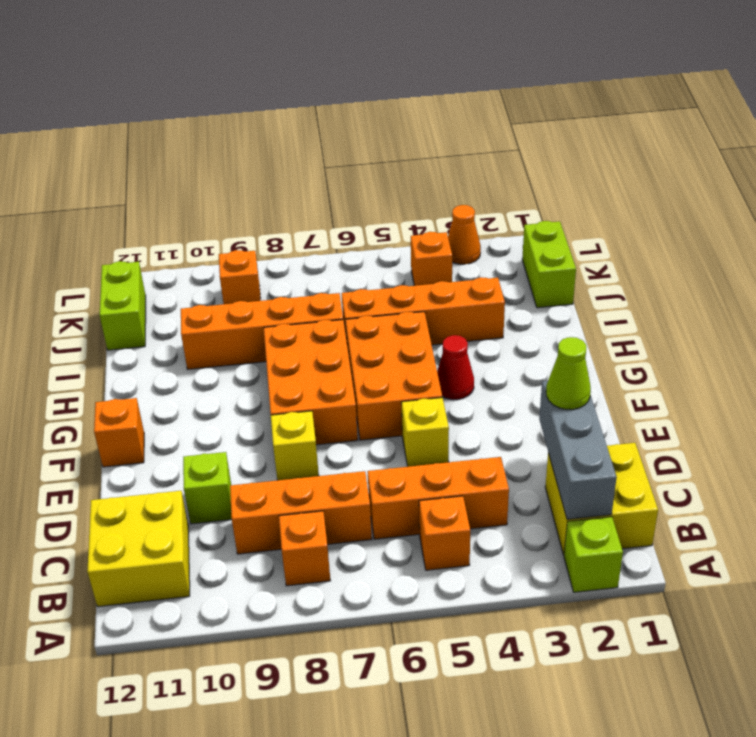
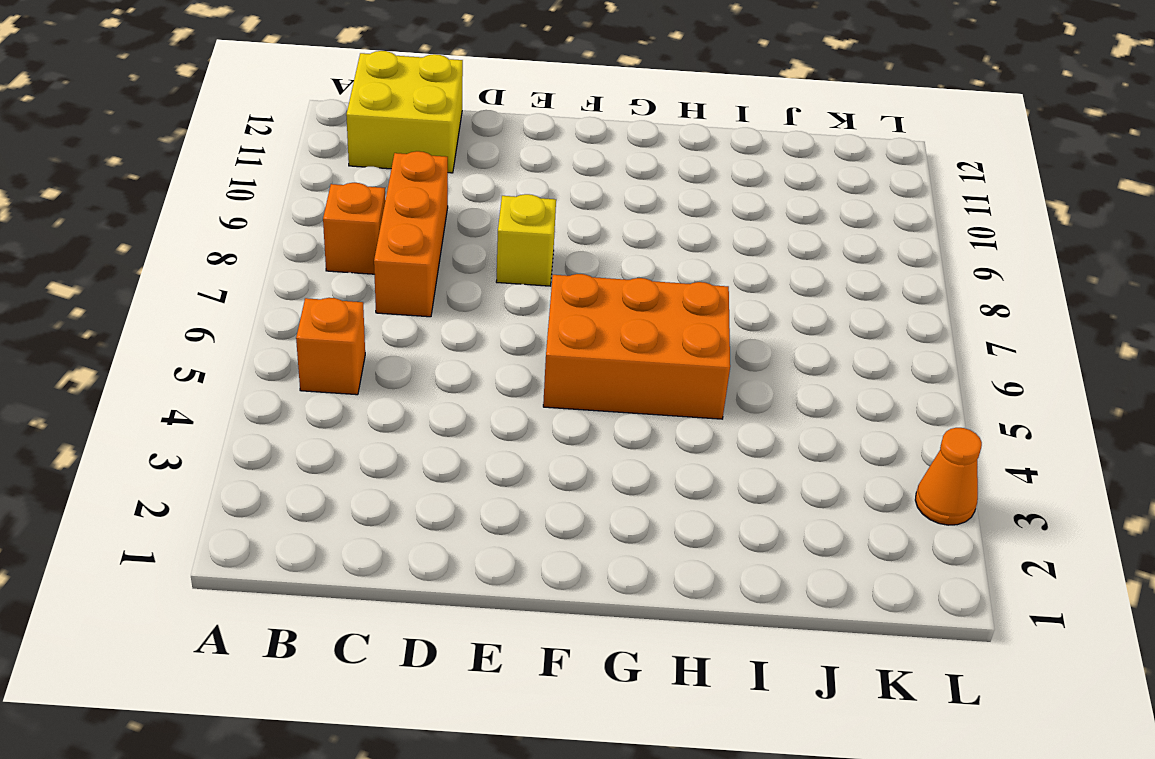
none -> lime 1x1 brick [564,517,623,592]
none -> yellow 2x2 brick [545,443,658,555]
none -> orange 1x3 brick [367,457,509,539]

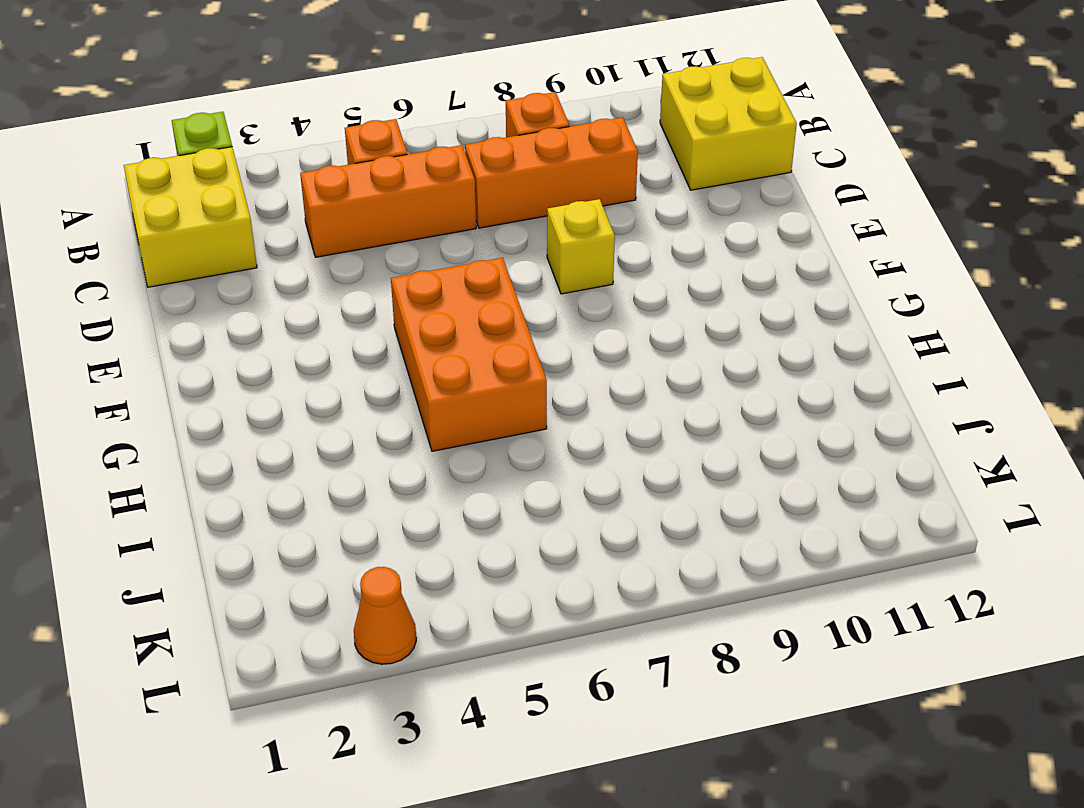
none -> lime 1x1 brick [183,452,232,524]
none -> yellow 1x1 brick [401,398,449,467]
none -> orange 2x3 brick [264,320,358,445]

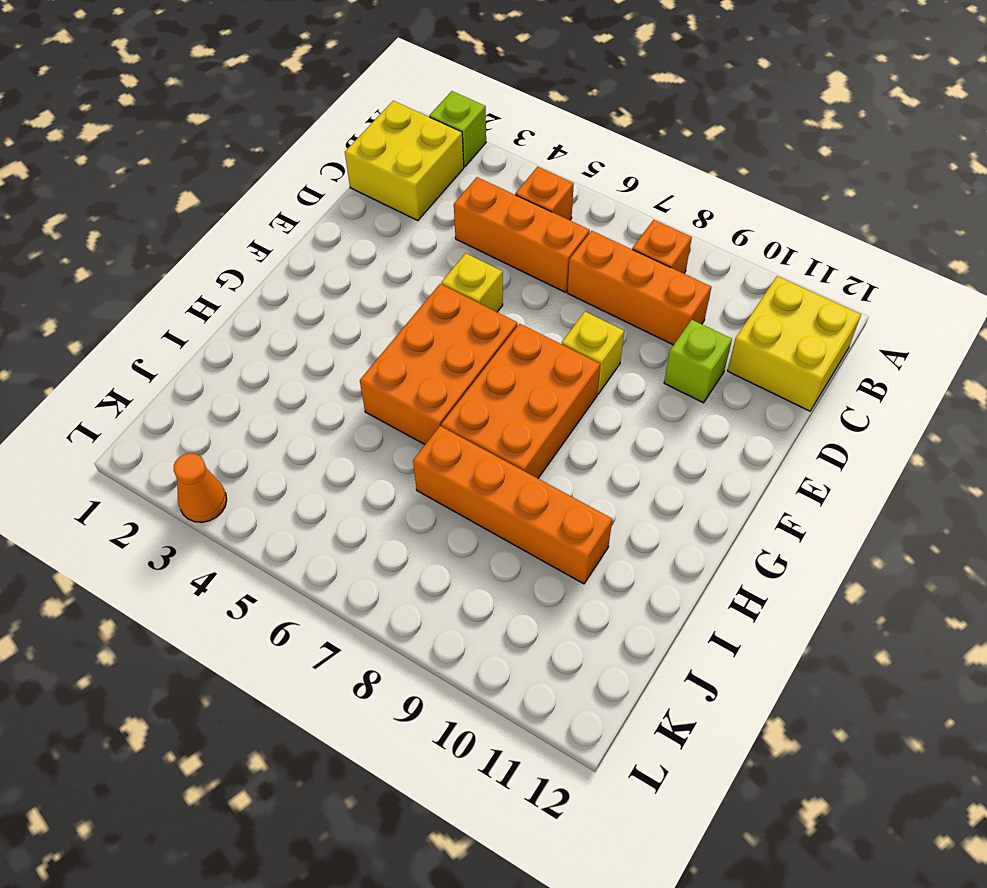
none -> orange 1x1 brick [94,398,144,467]
none -> red 1x1 cone [437,335,474,400]
none -> orange 1x4 brick [342,277,505,345]

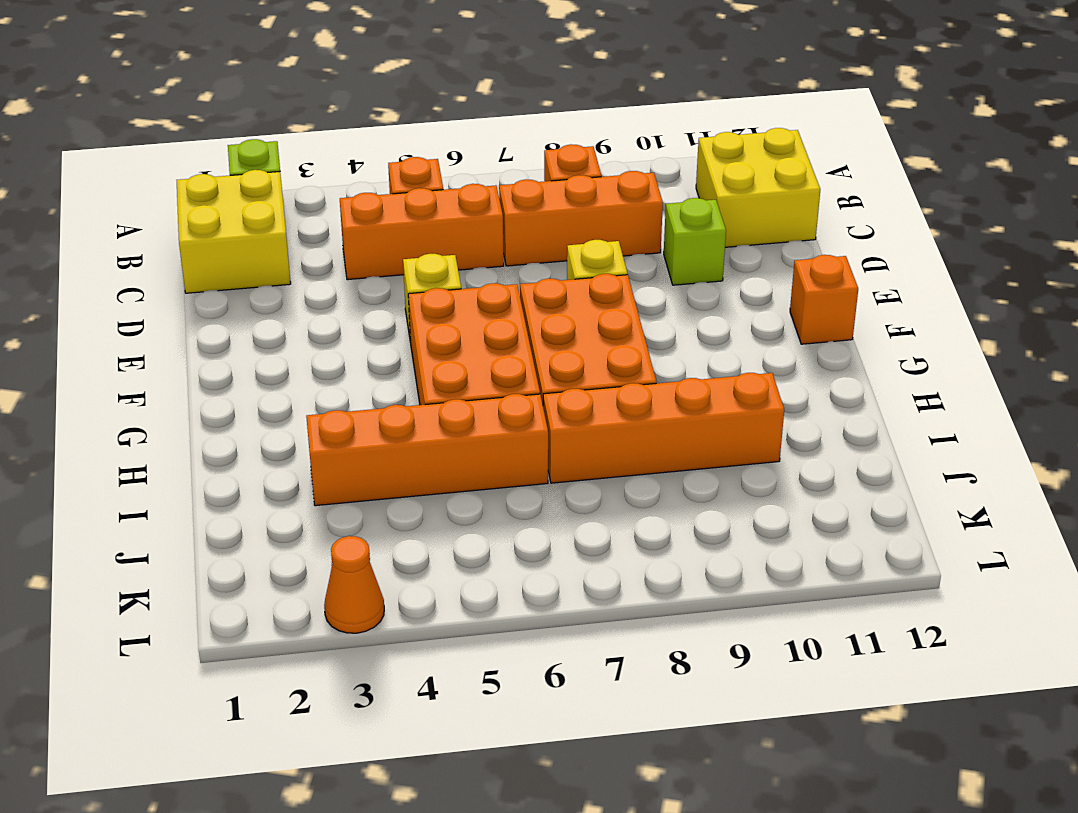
none -> red 1x1 cone [437,335,474,400]
none -> lime 1x2 brick [522,221,576,308]
none -> lime 1x2 brick [100,261,146,350]

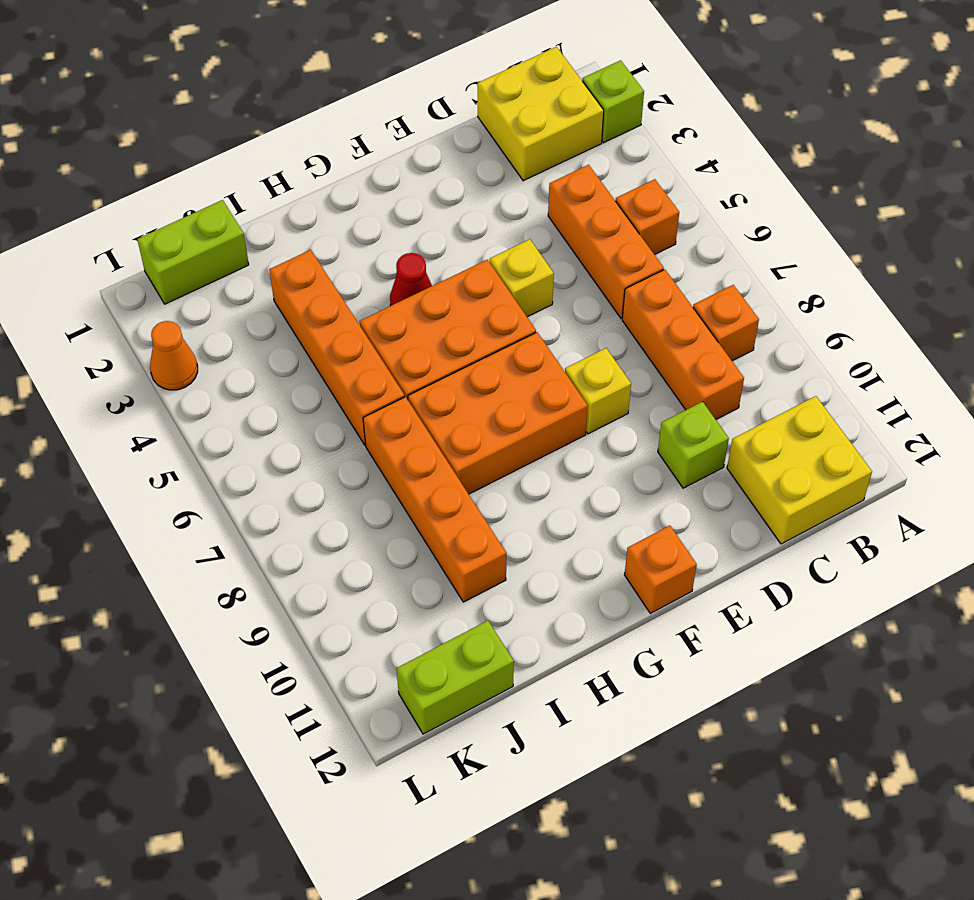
none -> orange 1x1 brick [411,232,452,286]
none -> orange 1x1 brick [219,250,261,304]
none -> grey 1x3 brick [539,381,617,519]

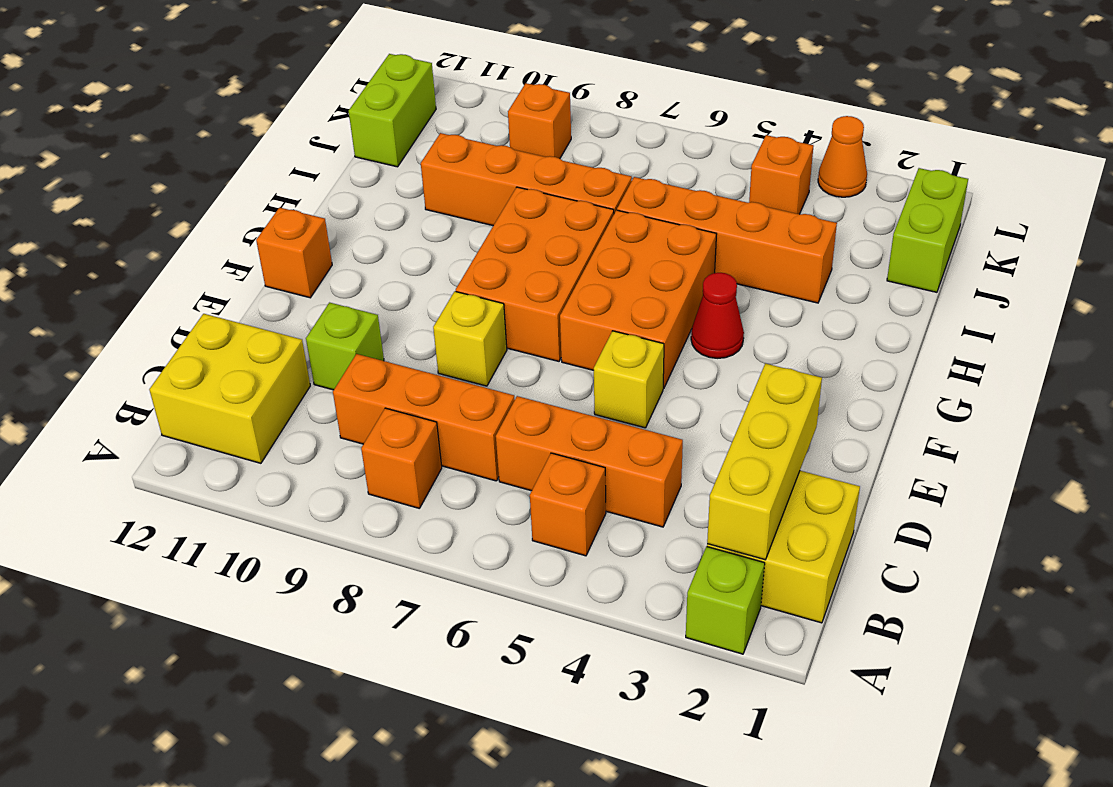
yellow 1x3 brick [707,363,822,560] -> grey 1x3 brick [539,381,617,519]
none -> lime 1x1 cone [546,337,591,410]

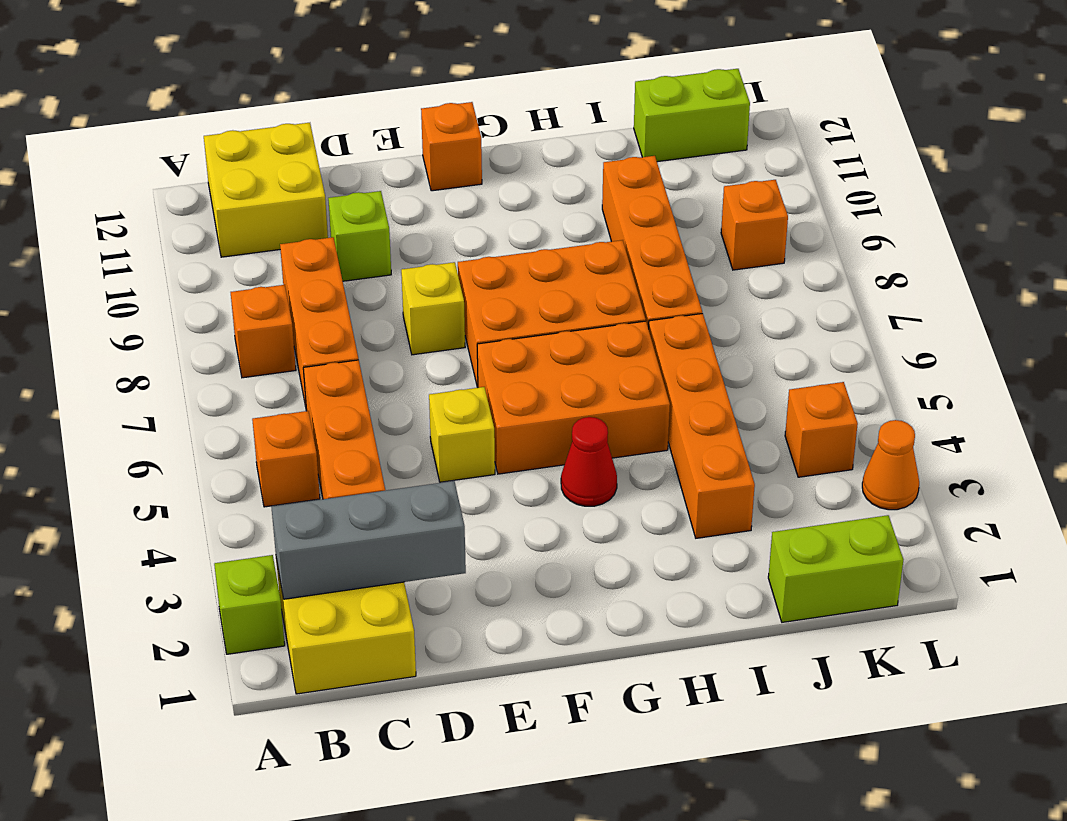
none -> lime 1x1 cone [546,337,591,410]

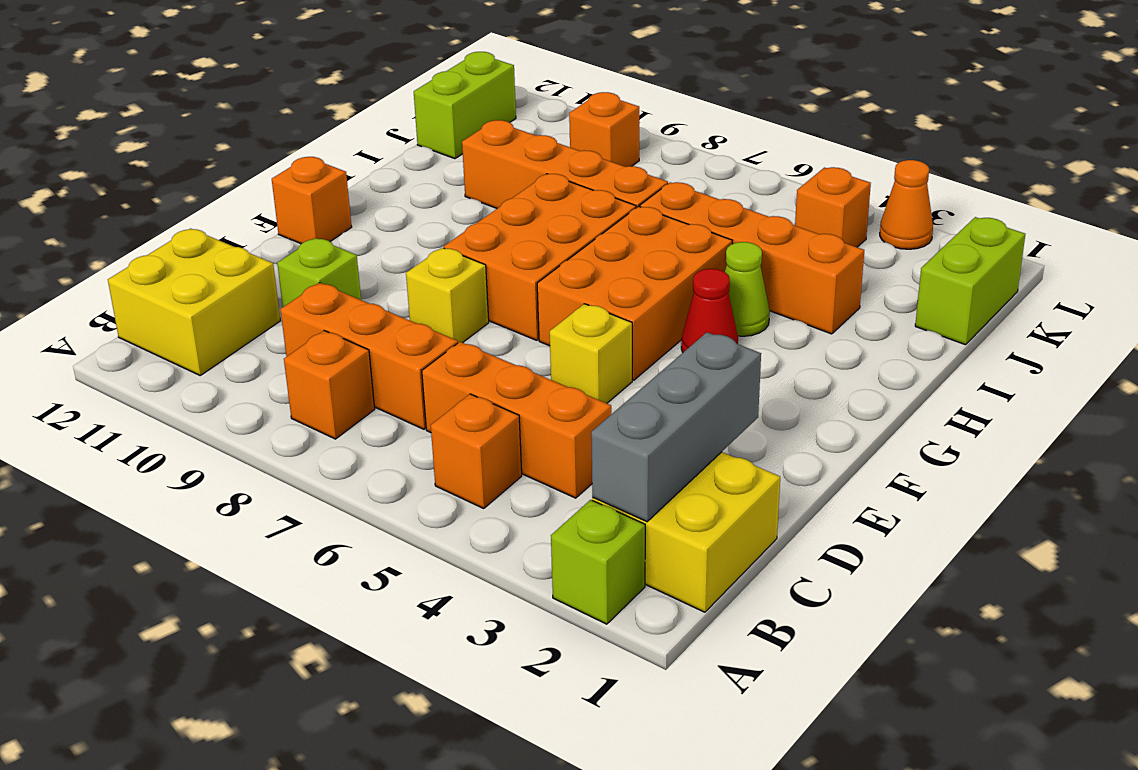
lime 1x1 cone [725,242,770,336] -> lime 1x1 cone moved to [546,337,591,410]

